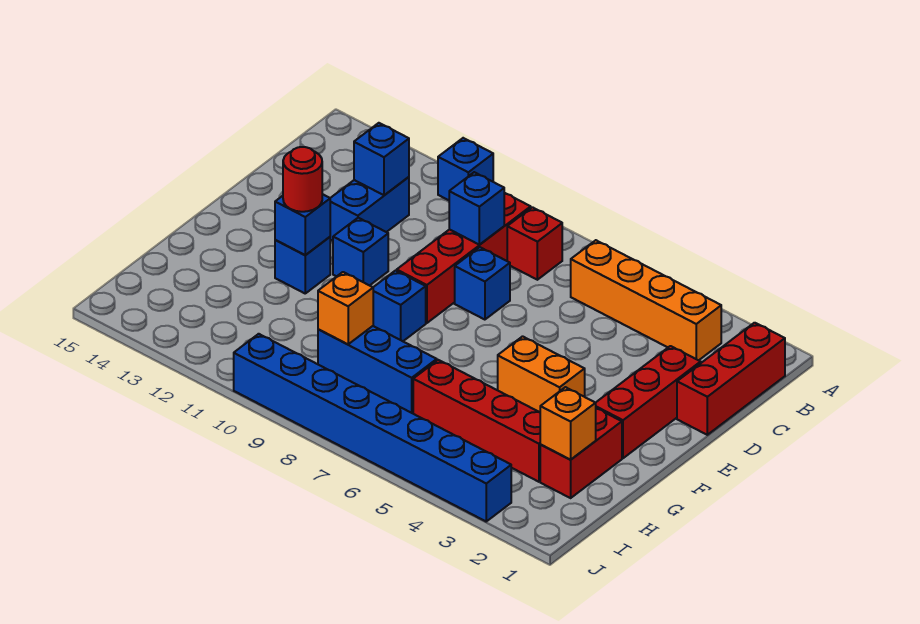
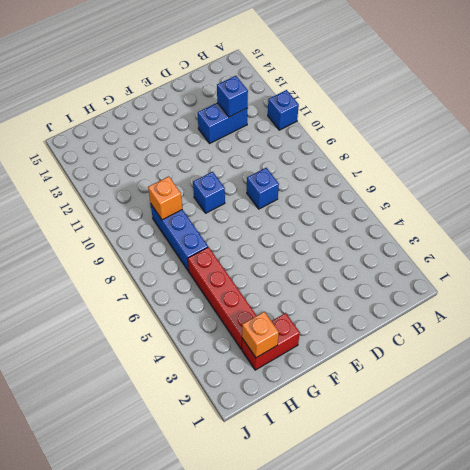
none -> red 1x3 brick [677,323,785,435]
none -> orange 1x4 brick [571,240,721,360]
none -> red 1x1 brick [507,207,562,280]

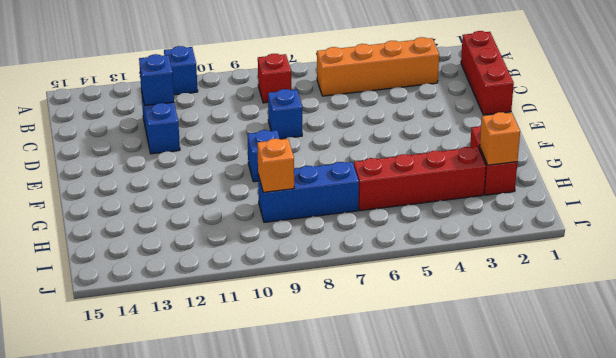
none -> red 1x4 brick [397,193,531,323]
none -> red 1x3 brick [596,346,701,458]
none -> blue 1x1 brick [333,218,388,286]

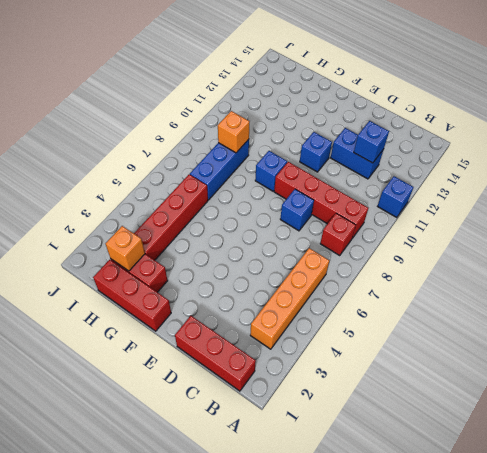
red 1x3 brick [93,260,171,331] -> red 1x3 brick moved to [596,346,701,458]
none -> orange 1x2 brick [498,336,585,412]
none -> blue 1x1 brick [275,237,330,293]
none -> blue 1x8 brick [234,334,511,521]

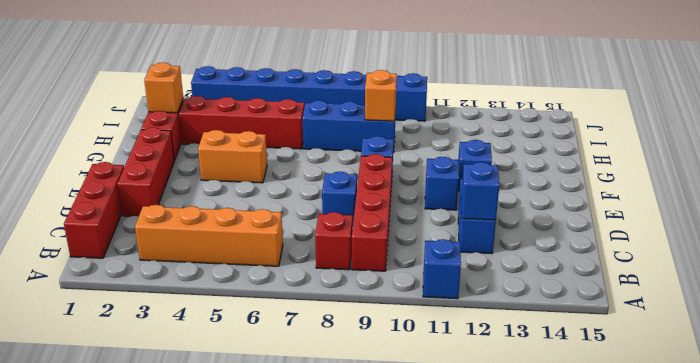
none -> blue 1x1 brick [449,172,504,245]
none -> blue 1x1 brick [275,194,330,255]
none -> red 1x1 round brick [283,147,322,212]

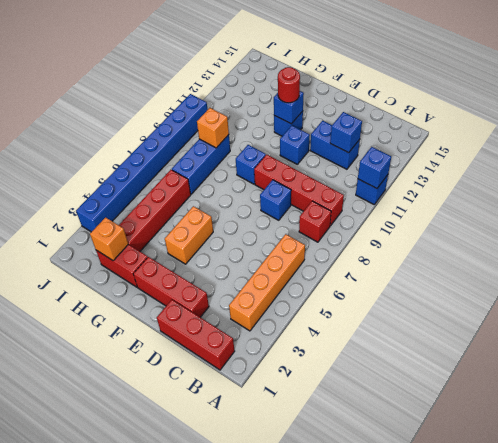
blue 1x1 brick [358,147,391,189] -> blue 1x1 brick moved to [449,172,504,245]

